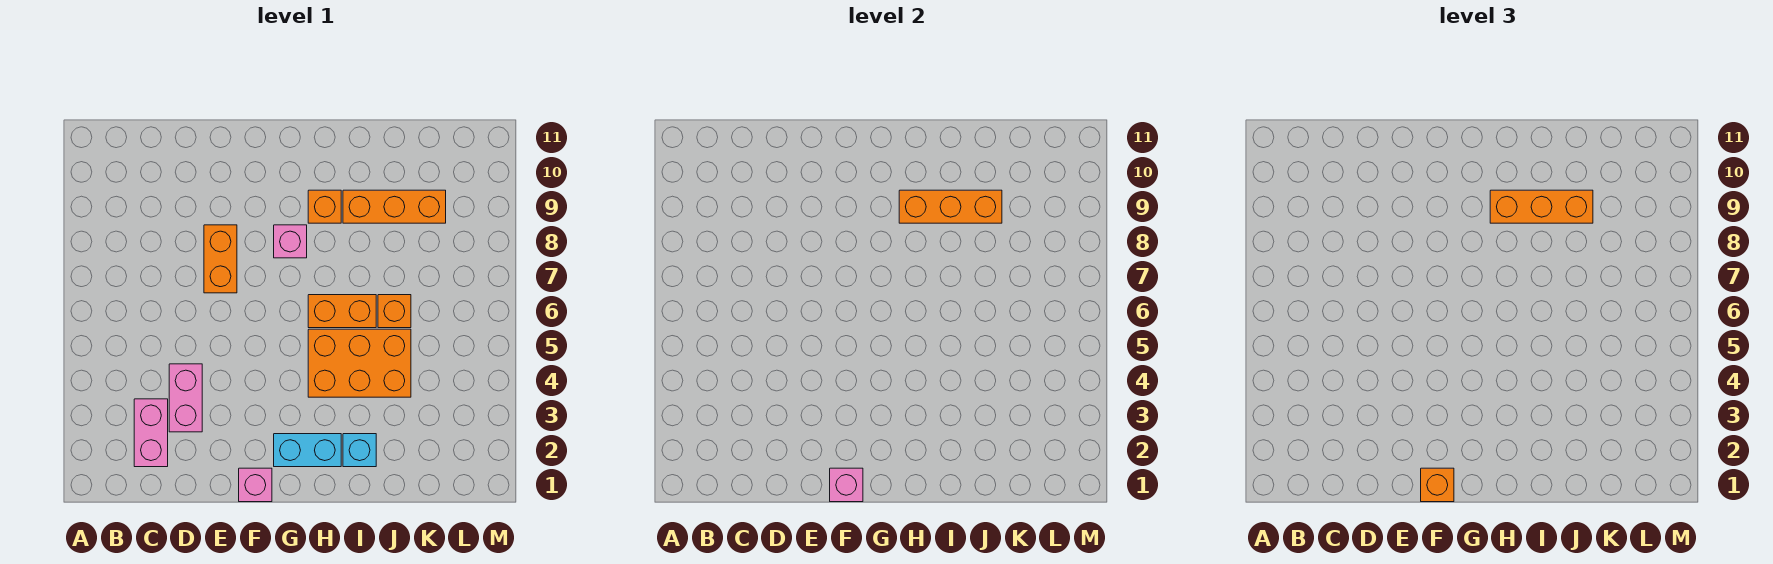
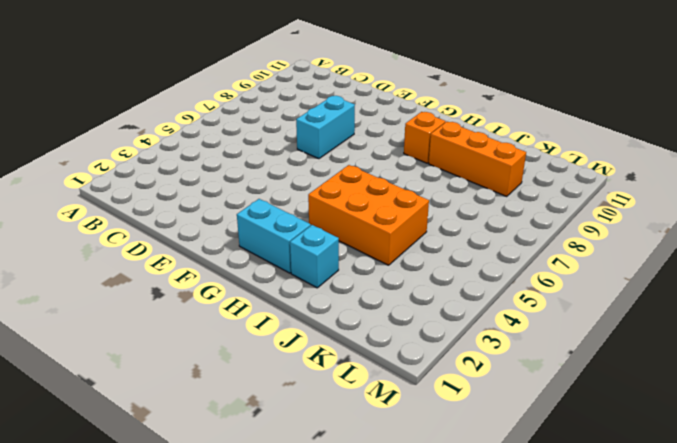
cyan 1x2 brick [296,96,355,159] -> orange 1x2 brick [204,225,237,293]
none -> pink 1x2 brick [134,399,168,467]
none -> pink 1x2 brick [169,364,202,432]
none -> pink 1x1 brick [239,468,272,502]

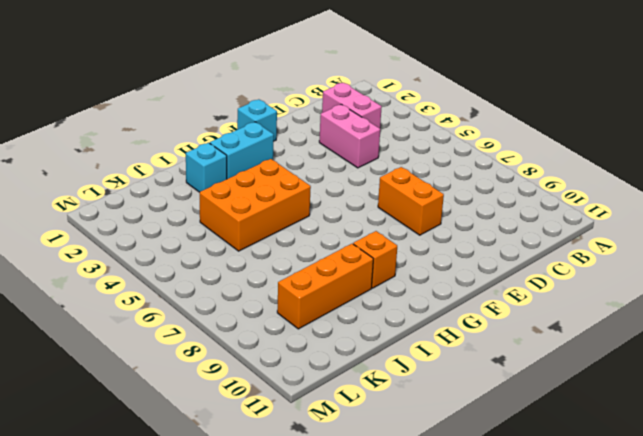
cyan 1x1 brick [237,99,277,141] -> pink 1x1 brick [239,468,272,502]
none -> pink 1x1 brick [274,225,307,258]
none -> orange 1x2 brick [308,295,376,328]
none -> orange 1x1 brick [378,295,411,328]

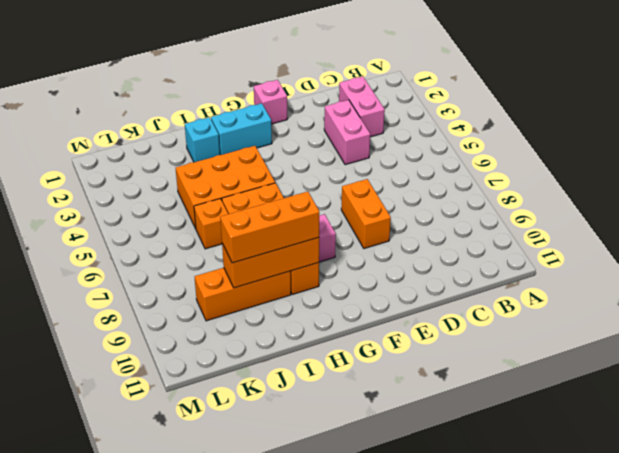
none -> pink 1x1 brick [830,468,863,502]
none -> orange 1x1 brick [1421,468,1454,502]

